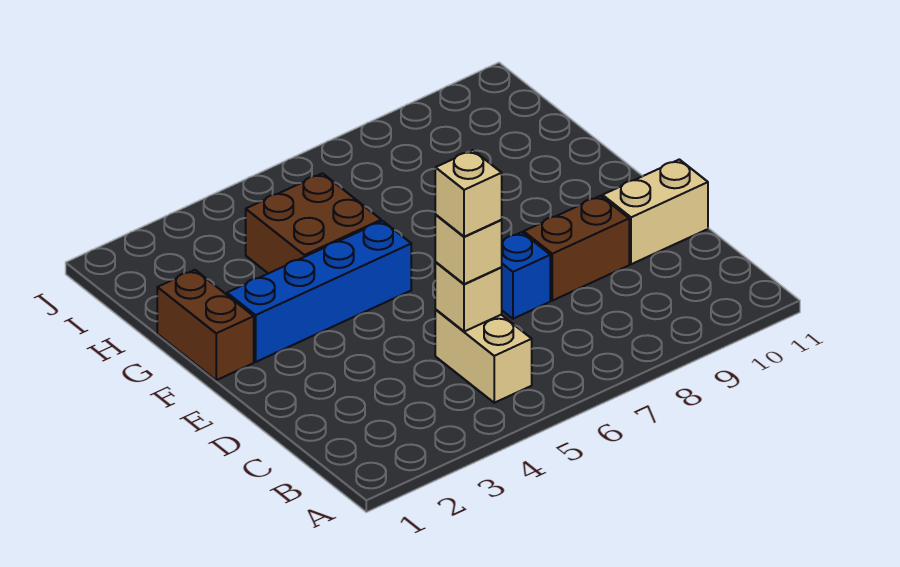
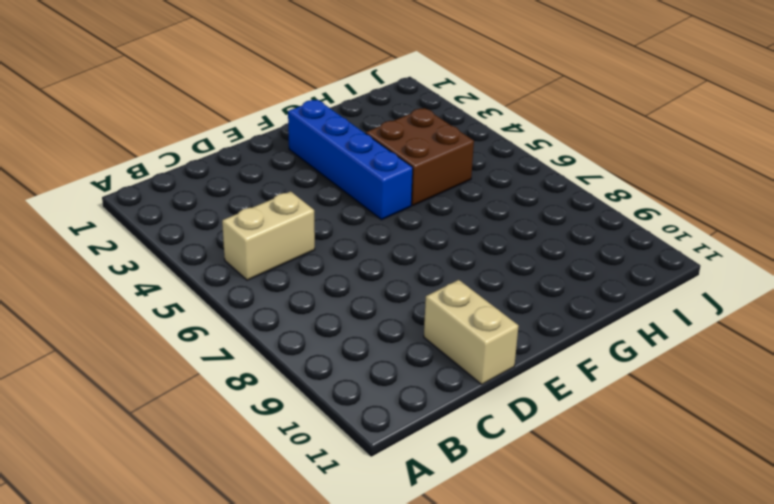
none -> blue 1x1 brick [501,232,550,319]
none -> brown 1x2 brick [524,196,629,301]

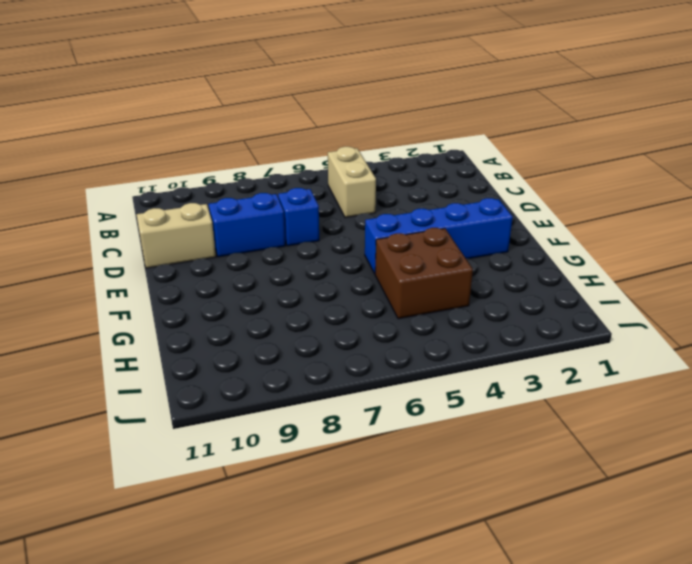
blue 1x2 brick [209,193,285,257] -> brown 1x2 brick [524,196,629,301]
none -> brown 1x2 brick [157,270,254,380]
none -> tan 1x1 brick [435,262,502,332]

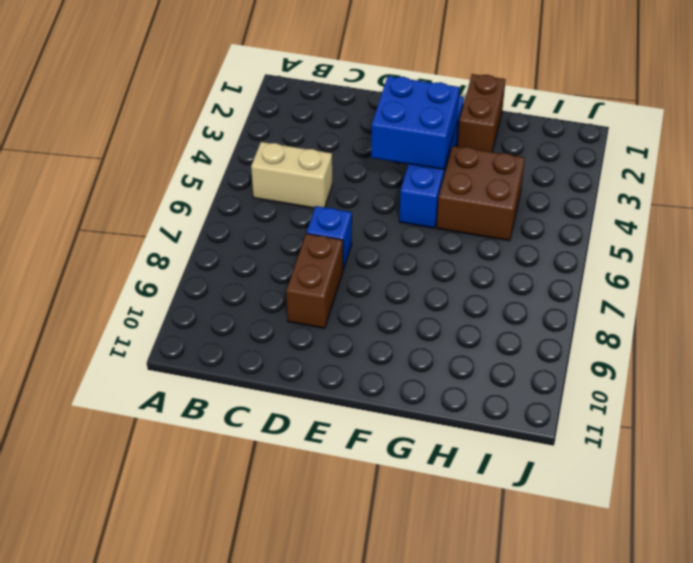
blue 2x2 brick [371,76,460,169] -> none
brown 1x2 brick [457,74,506,152] -> brown 1x2 brick turned to [157,270,254,380]
none -> tan 1x2 brick [602,159,708,264]
none -> tan 1x1 brick [435,262,502,332]

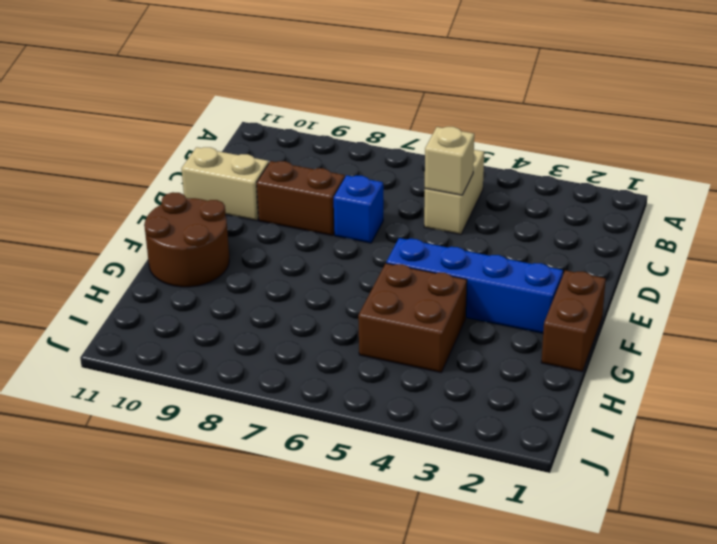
brown 2x2 round brick [145,192,229,287] -> none
none -> tan 1x1 brick [435,215,502,284]
none -> tan 1x1 brick [435,150,502,237]

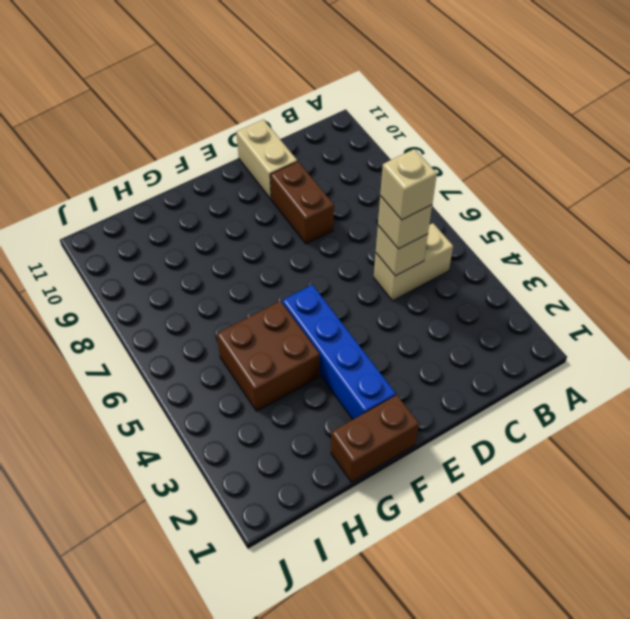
none -> blue 1x1 brick [501,232,550,319]

